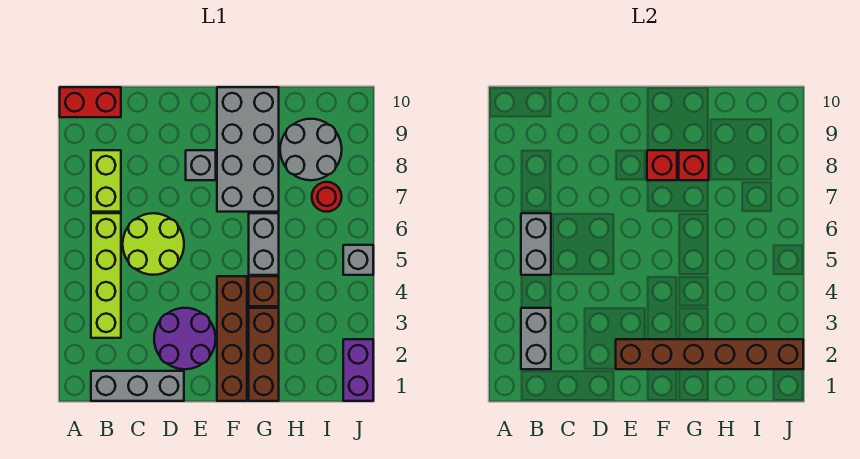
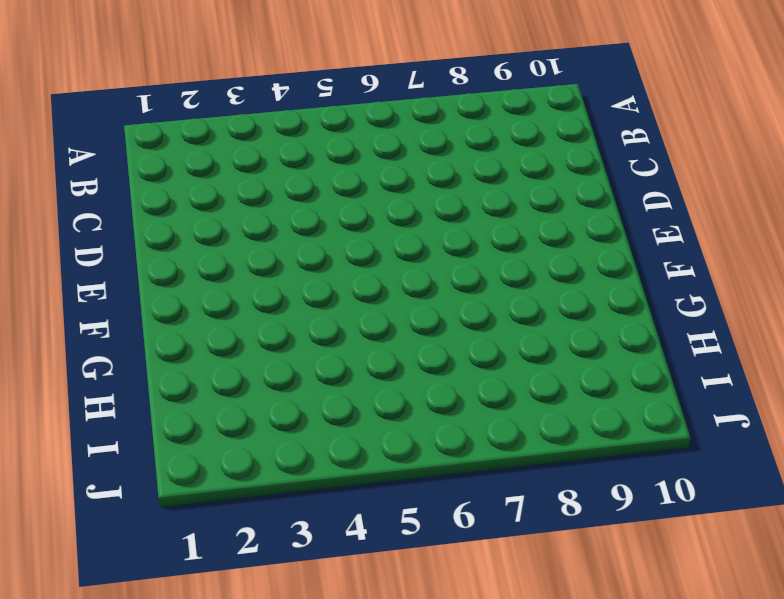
none -> red 1x2 brick [60,87,121,117]
none -> grey 1x3 brick [91,371,184,401]
none -> lime 1x4 brick [91,213,121,338]

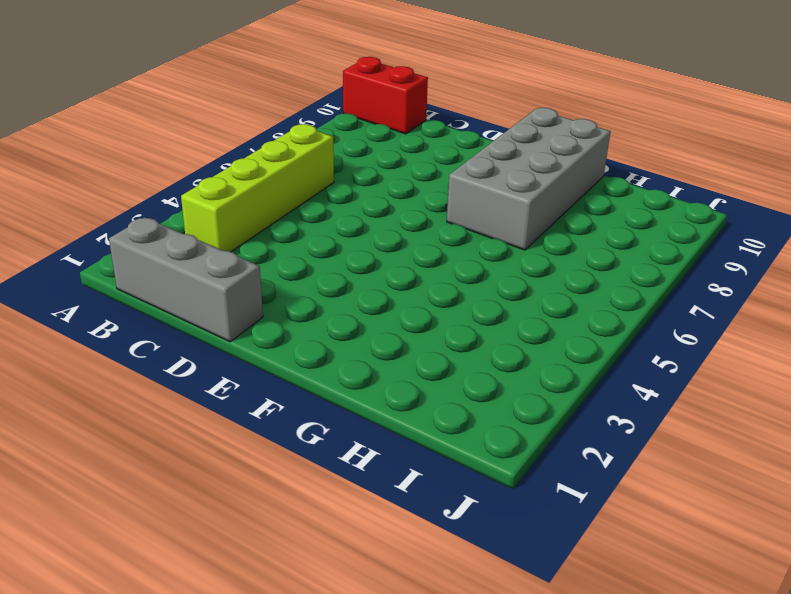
none -> lime 1x2 brick [91,150,121,212]
none -> lime 2x2 round brick [123,213,184,275]
none -> purple 2x2 round brick [154,308,216,369]

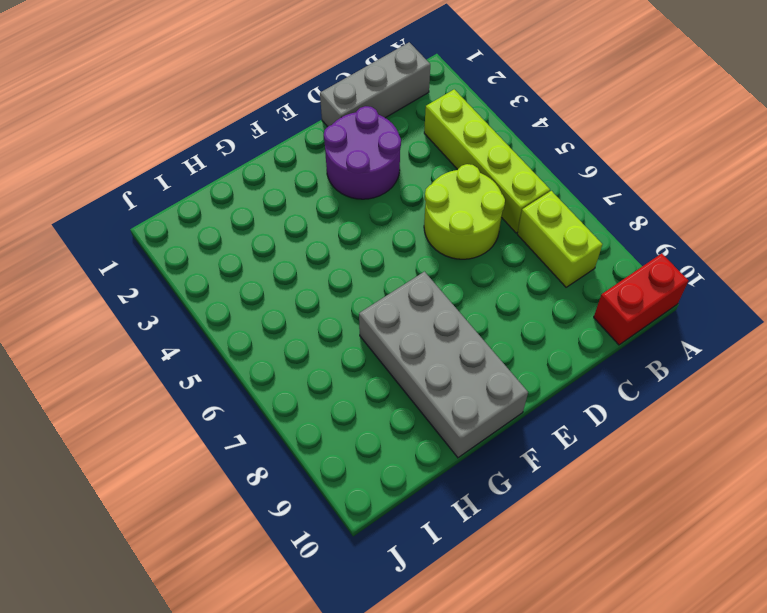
none -> grey 1x1 brick [186,150,216,180]
none -> brown 1x4 brick [217,276,247,401]
none -> brown 1x3 brick [249,308,279,401]

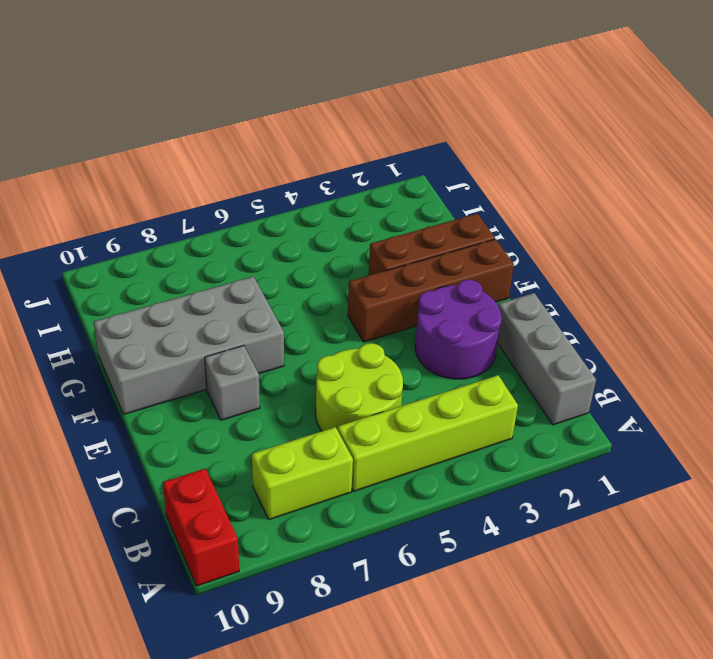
none -> brown 1x1 brick [249,276,279,306]
none -> grey 1x2 brick [249,213,279,275]
none -> grey 2x2 round brick [280,119,342,180]

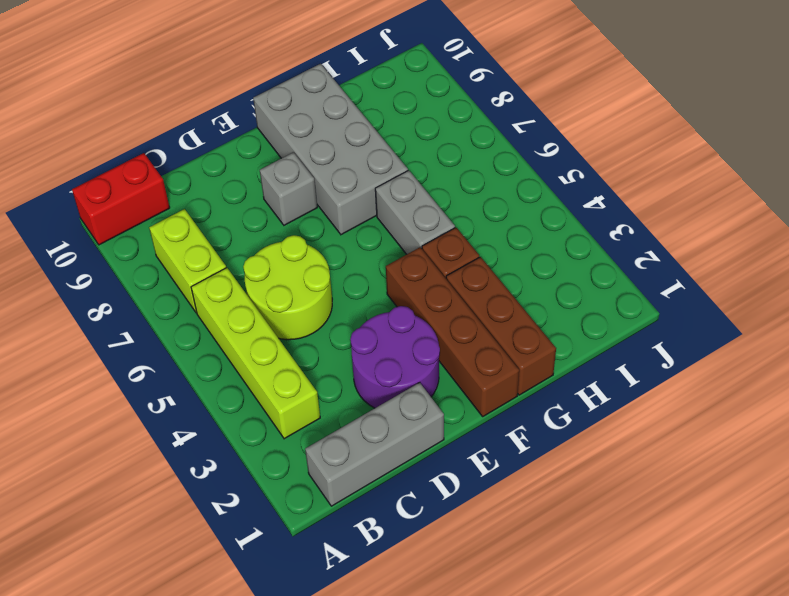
none -> grey 2x2 round brick [280,119,342,180]
none -> red 1x1 round brick [312,182,342,212]
none -> purple 1x2 brick [343,339,373,401]

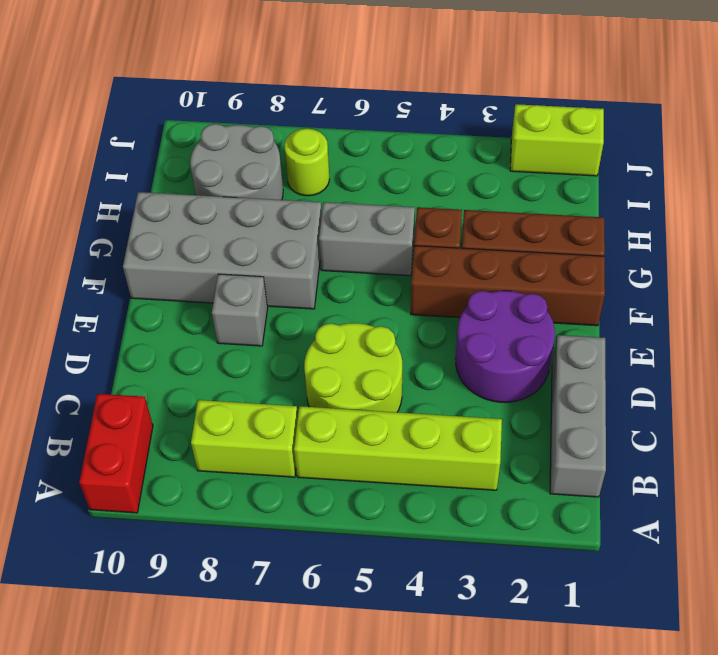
lime 1x1 round brick [284,129,330,196] -> red 1x1 round brick [312,182,342,212]
lime 1x2 brick [510,104,604,176] -> purple 1x2 brick [343,339,373,401]
none -> grey 1x1 brick [343,245,373,275]
none -> grey 1x2 brick [521,308,551,369]
none -> grey 1x2 brick [521,213,551,275]

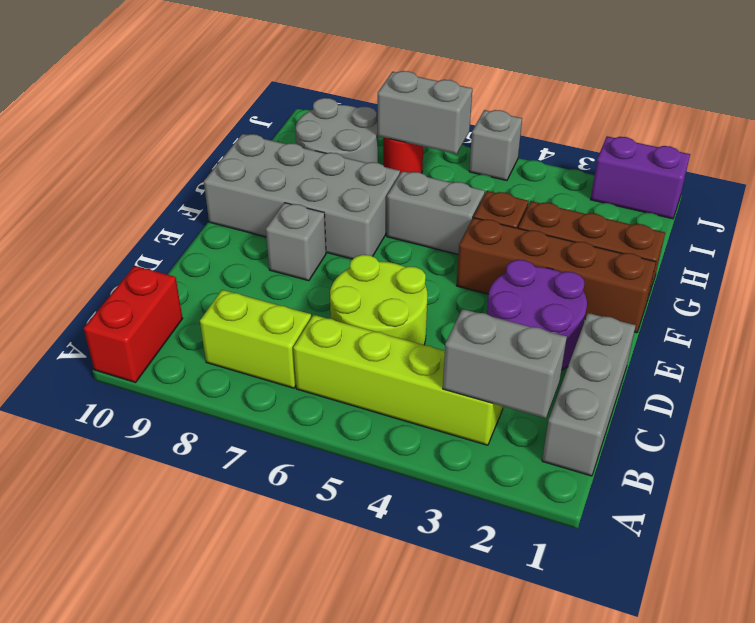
grey 1x2 brick [378,71,472,154] -> grey 1x2 brick moved to [521,213,551,275]
none -> brown 1x6 brick [616,339,803,369]
none -> red 1x1 brick [647,150,677,180]
none -> red 1x1 brick [679,150,709,180]

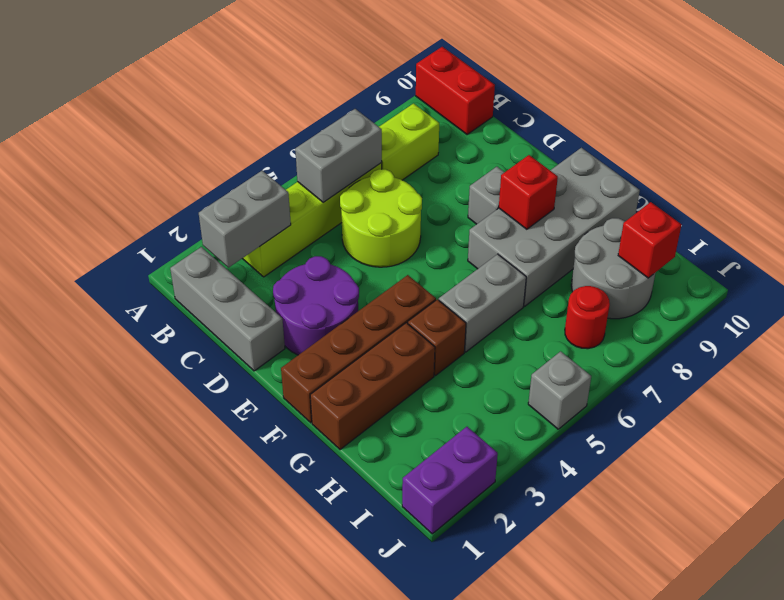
red 1x1 brick [618,202,681,278] -> red 1x1 brick moved to [679,150,709,180]
none -> brown 1x6 brick [616,339,803,369]

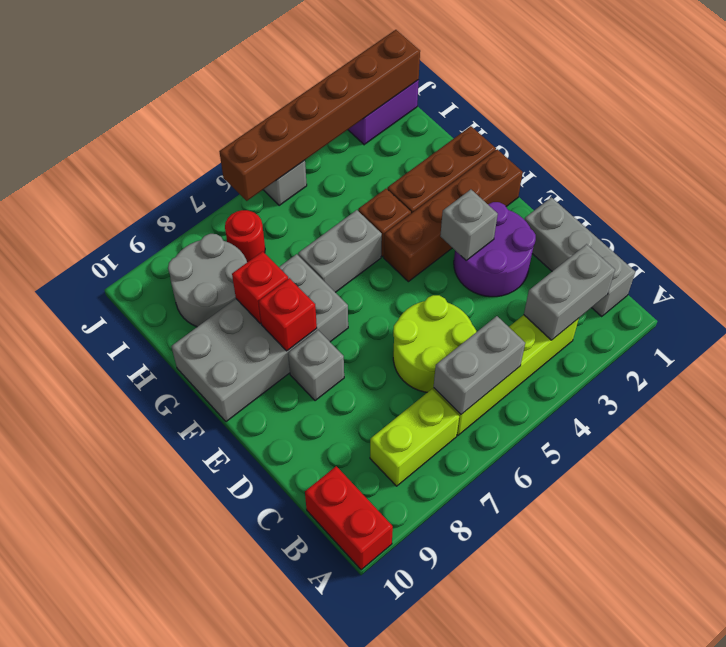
grey 1x1 brick [440,190,498,261] -> none
brown 1x6 brick [219,30,420,201] -> brown 1x6 brick turned to [616,339,803,369]

